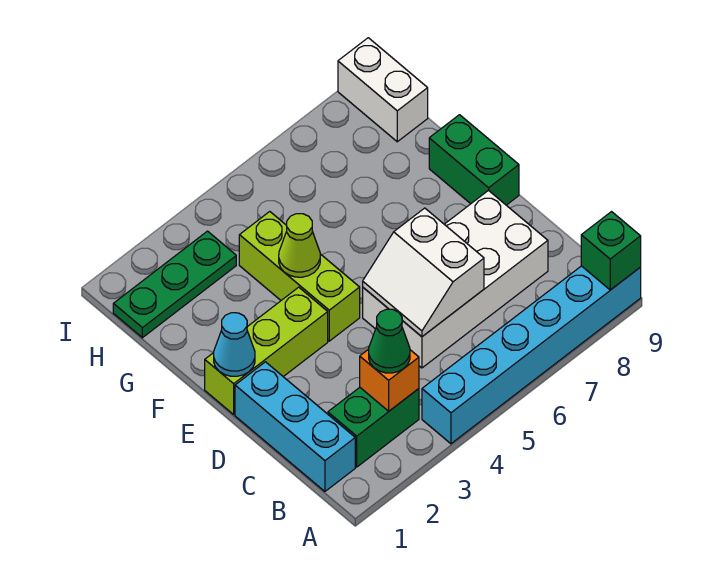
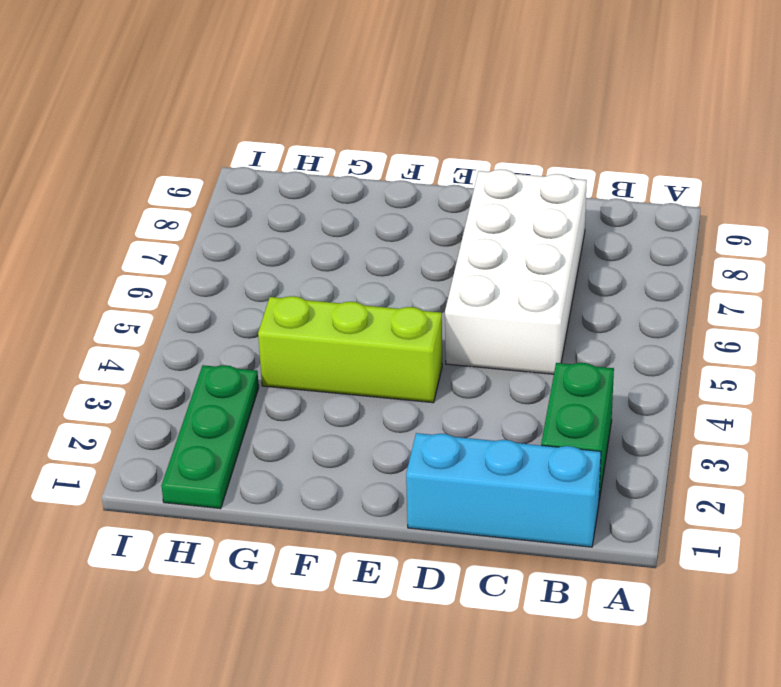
none -> cyan 1x6 brick [422,266,641,444]
none -> lime 1x3 brick [205,287,328,414]
none -> green 1x2 brick [429,115,519,205]

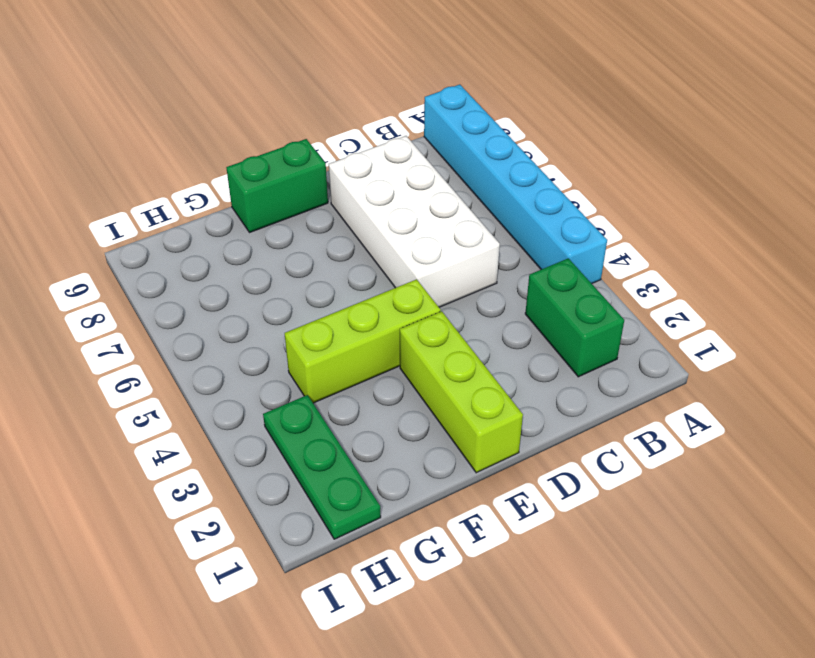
none -> cyan 1x3 brick [235,362,355,491]
none -> white 1x2 brick [338,38,428,142]
none -> green 1x1 brick [581,212,641,290]

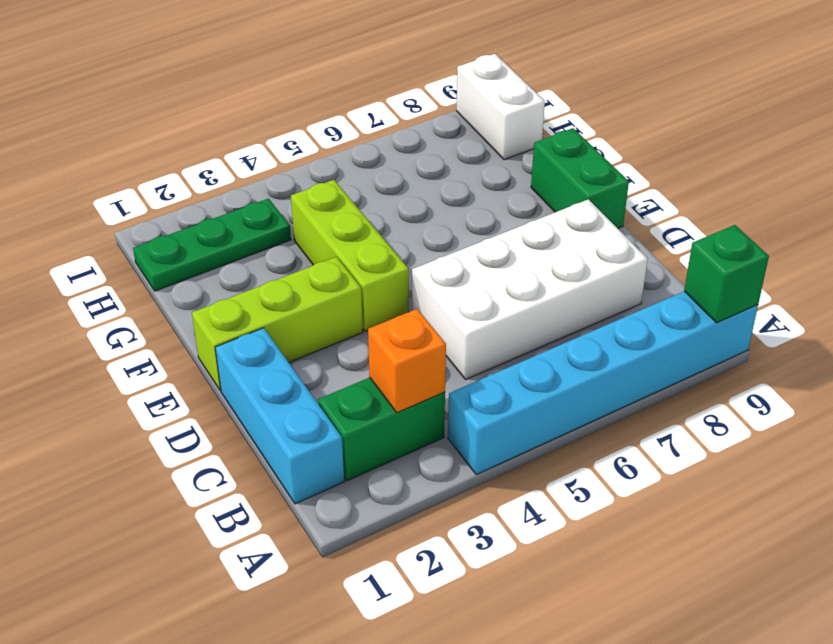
none -> white 2x2 slope [363,208,484,337]
none -> cyan 1x1 cone [214,313,255,376]
none -> lime 1x1 cone [279,214,320,277]

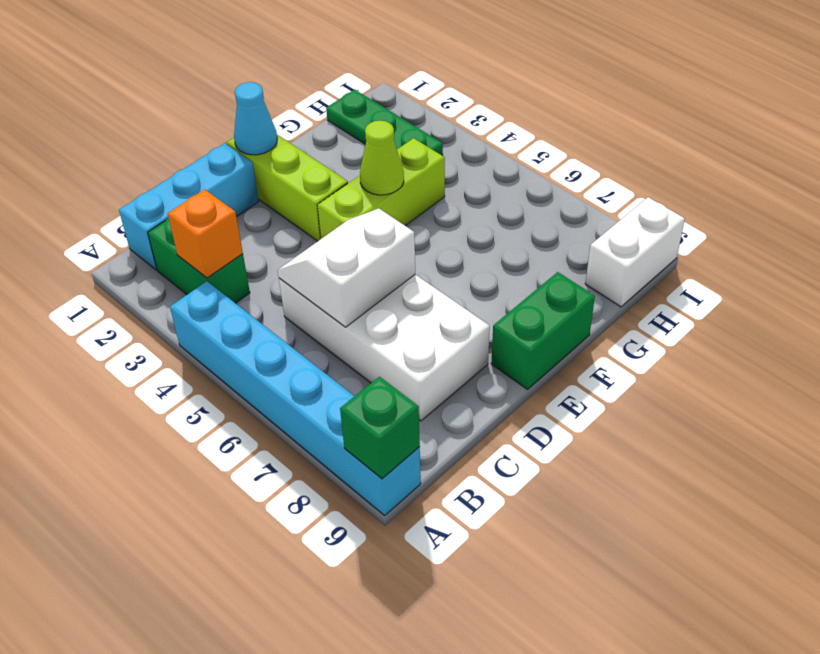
none -> green 1x1 cone [369,309,410,373]

